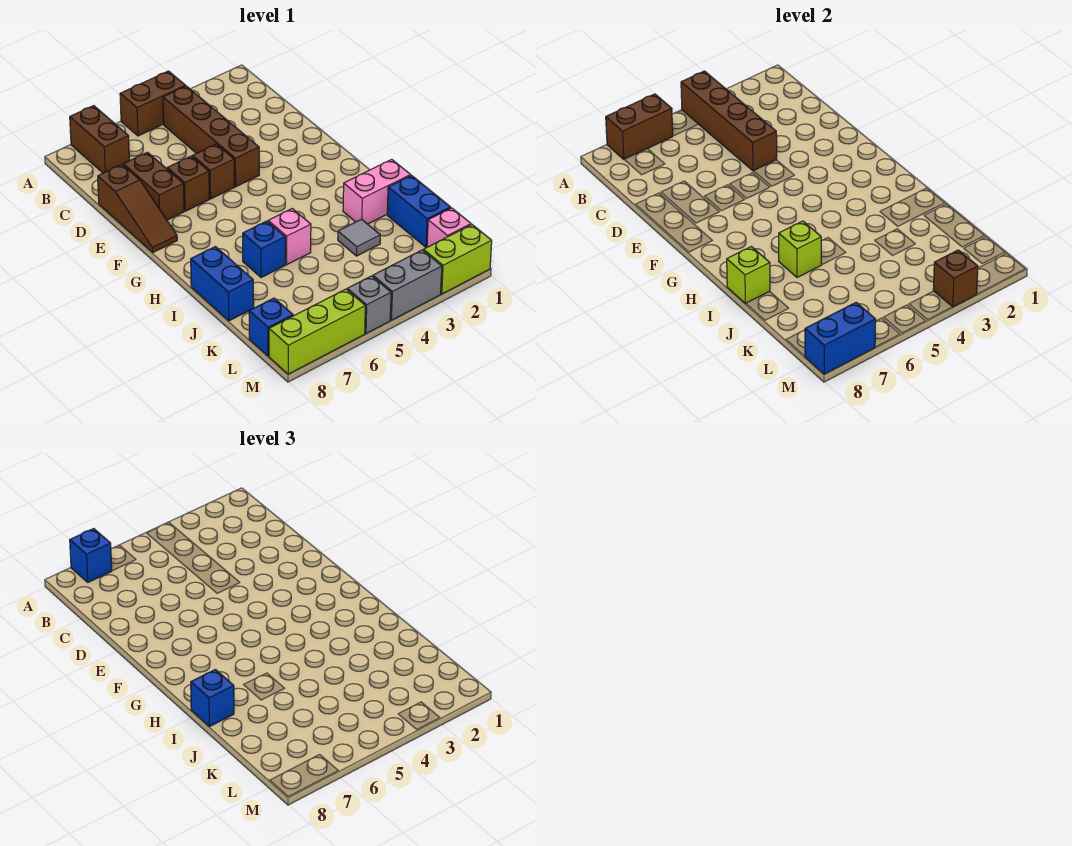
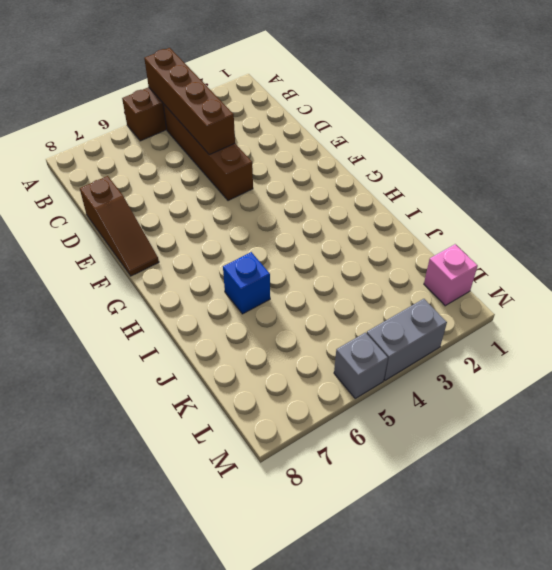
none -> brown 1x2 brick [70,106,129,173]
none -> brown 1x2 brick [123,152,184,220]
none -> brown 1x1 brick [193,144,234,199]

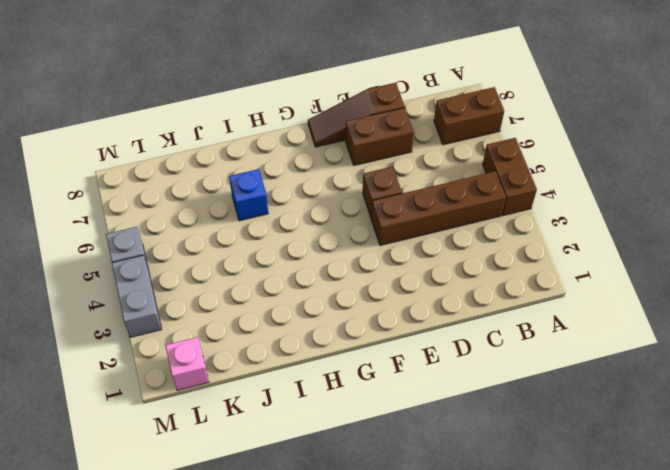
none -> brown 1x1 brick [167,156,209,211]
none -> pink 1x2 brick [343,159,411,224]
none -> pink 1x1 brick [268,209,311,265]

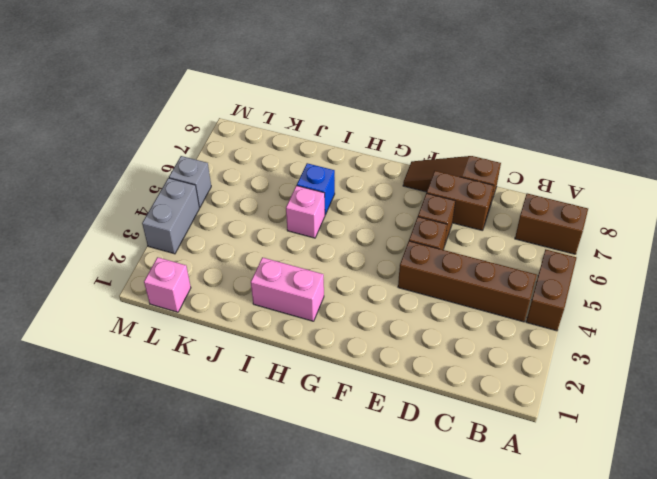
pink 1x2 brick [251,257,324,321] -> pink 1x2 brick turned to [343,159,411,224]
none -> blue 1x2 brick [191,247,254,321]
none -> blue 1x2 brick [387,175,451,248]
none -> grey 1x1 tile [338,219,380,256]

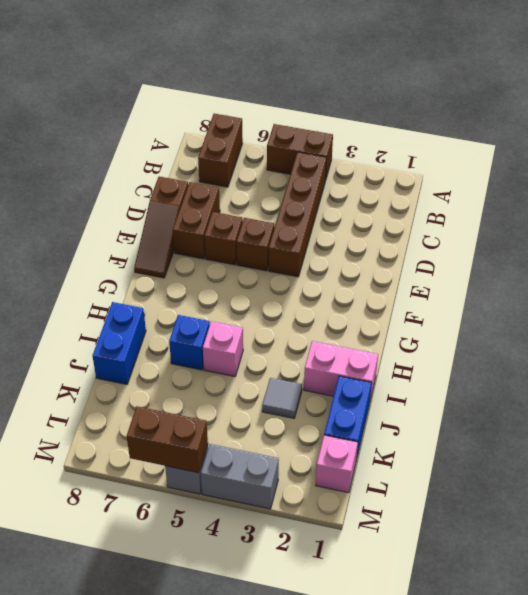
brown 1x2 brick [127,406,208,473] -> brown 1x2 brick moved to [606,94,673,159]
none -> blue 1x1 brick [249,298,293,356]
none -> lime 1x2 brick [424,225,492,294]
none -> lime 1x3 brick [269,289,365,374]

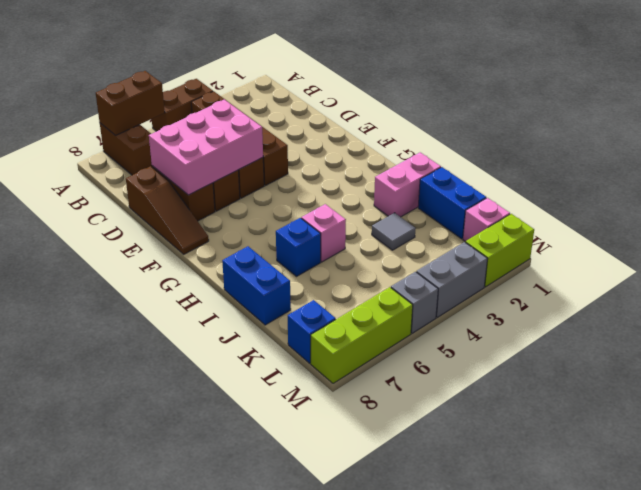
pink 2x3 brick [149,99,263,195] -> none
none -> brown 1x4 brick [681,71,777,171]
none -> lime 1x1 brick [779,221,821,278]
none -> lime 1x1 brick [727,247,770,304]

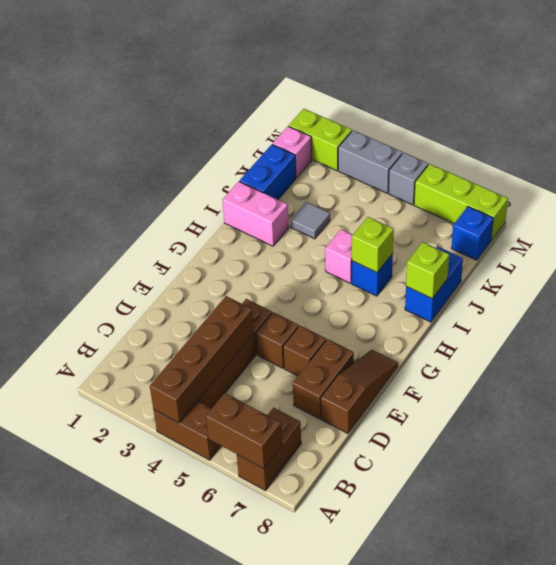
none -> brown 1x1 brick [933,250,978,307]
none -> blue 1x2 brick [805,302,876,374]
none -> blue 1x1 brick [70,529,112,582]

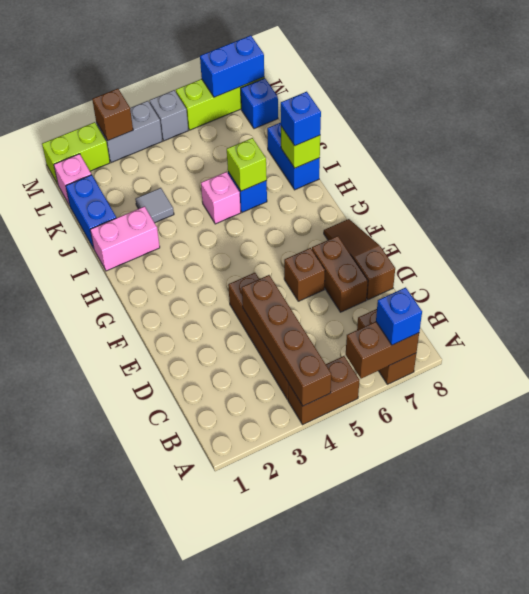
none -> brown 1x1 brick [193,144,234,199]

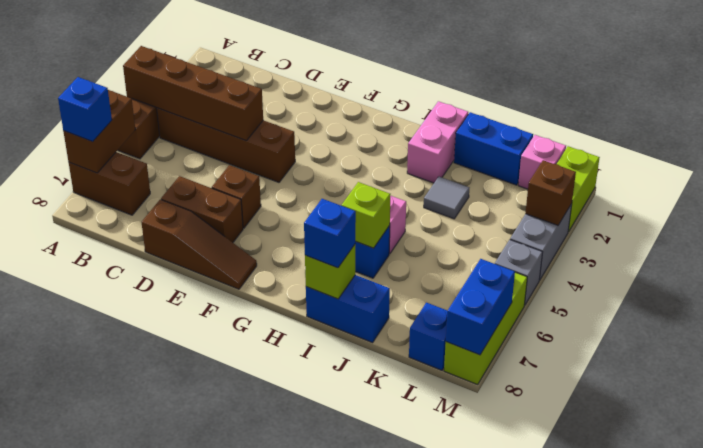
none -> brown 1x1 brick [193,144,234,199]

